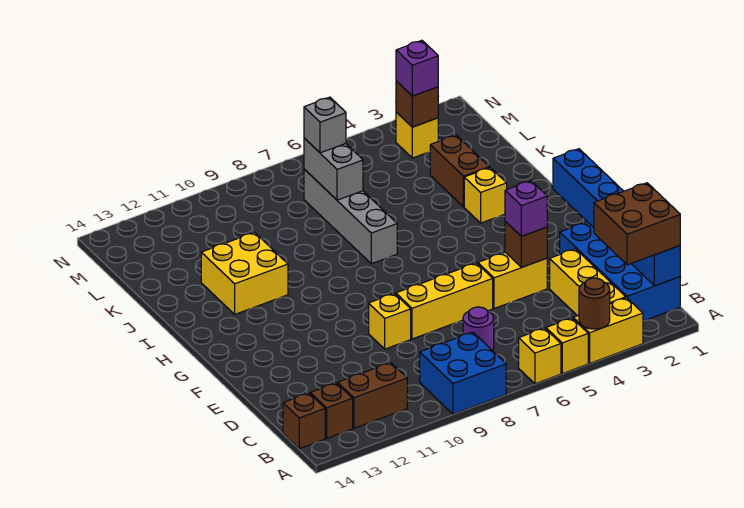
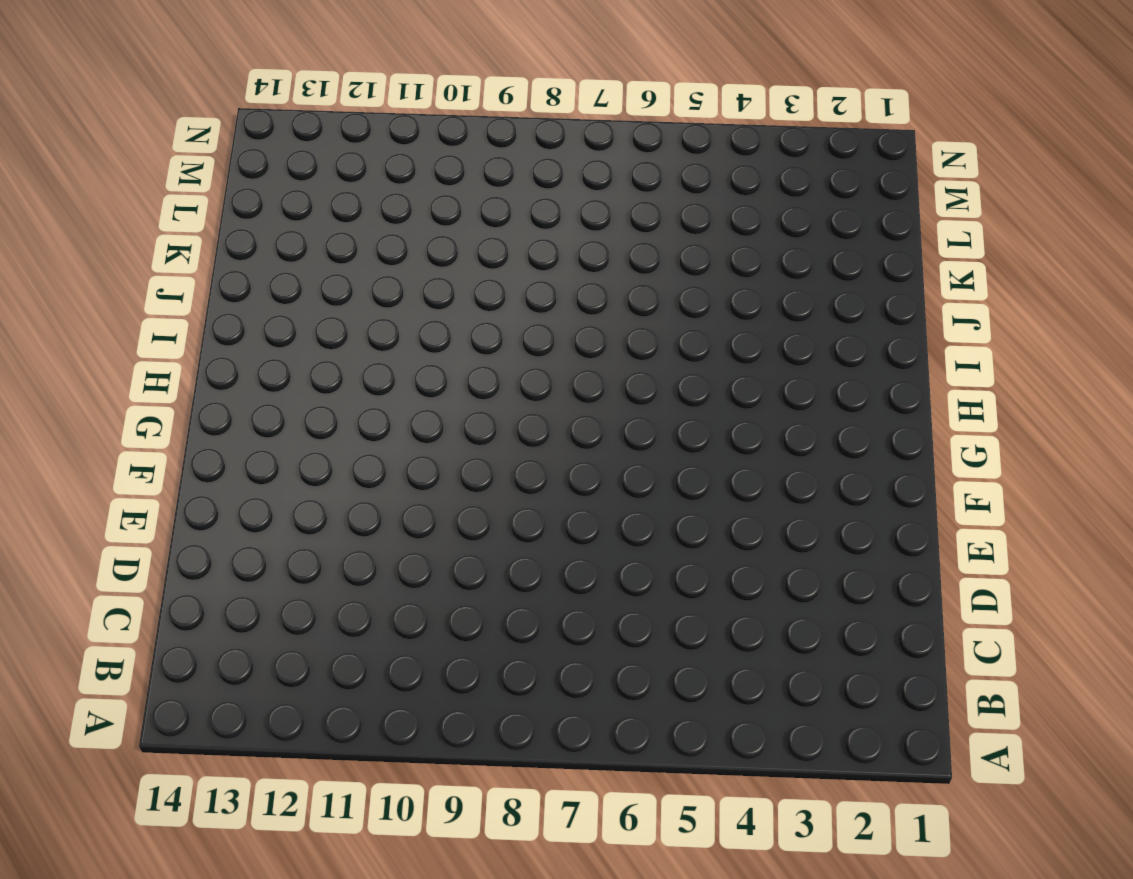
none -> yellow 1x2 brick [573,298,643,363]
none -> yellow 1x1 brick [546,318,588,374]
none -> yellow 1x1 brick [519,328,561,384]

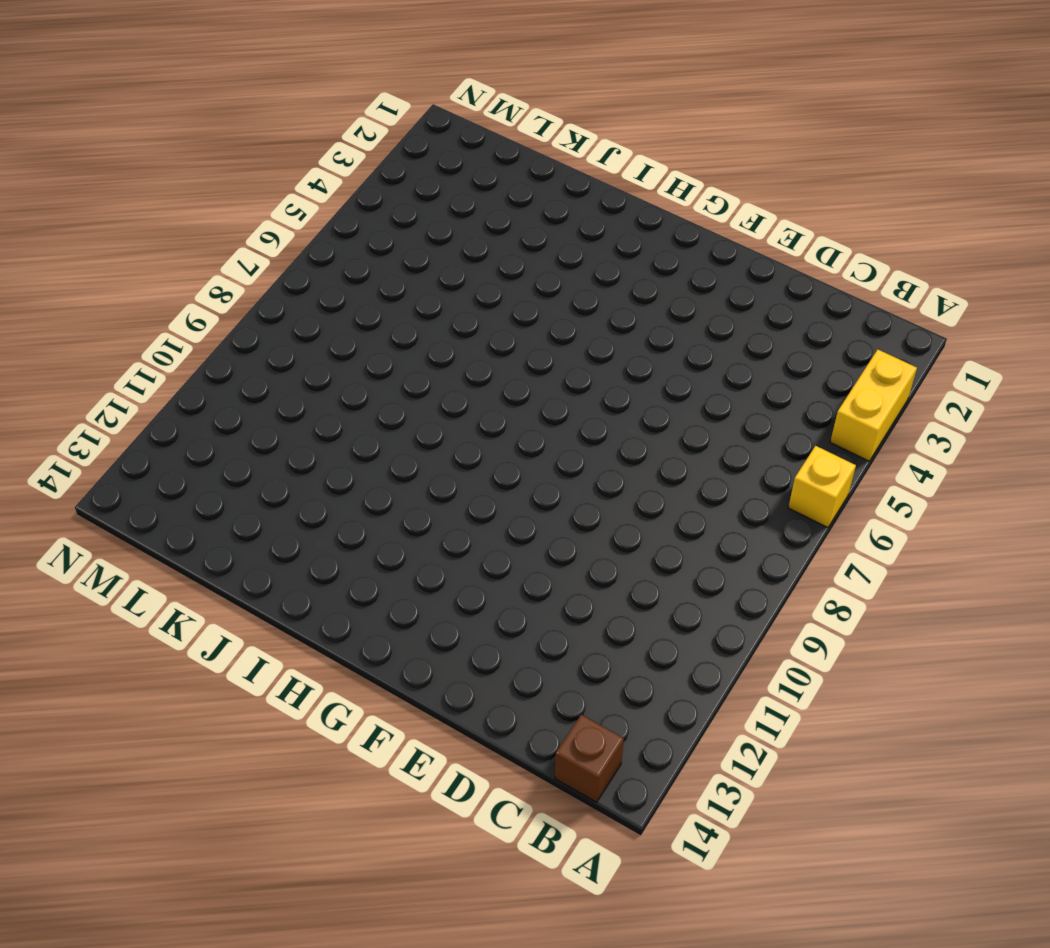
none -> yellow 1x1 brick [546,318,588,374]
none -> blue 2x2 brick [420,332,506,414]
none -> blue 2x4 brick [560,222,680,321]

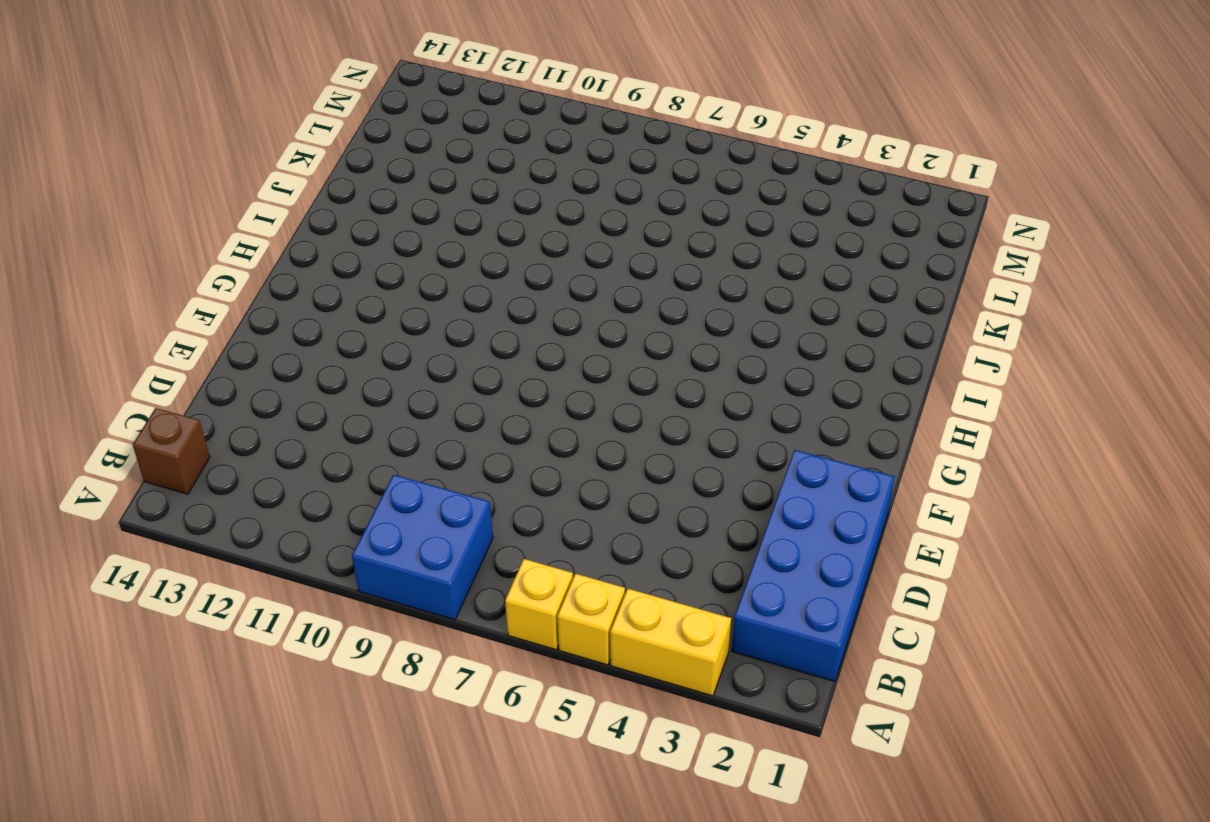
none -> yellow 1x3 brick [550,249,626,316]
none -> brown 1x2 brick [338,363,407,428]
none -> brown 1x1 brick [310,383,353,438]

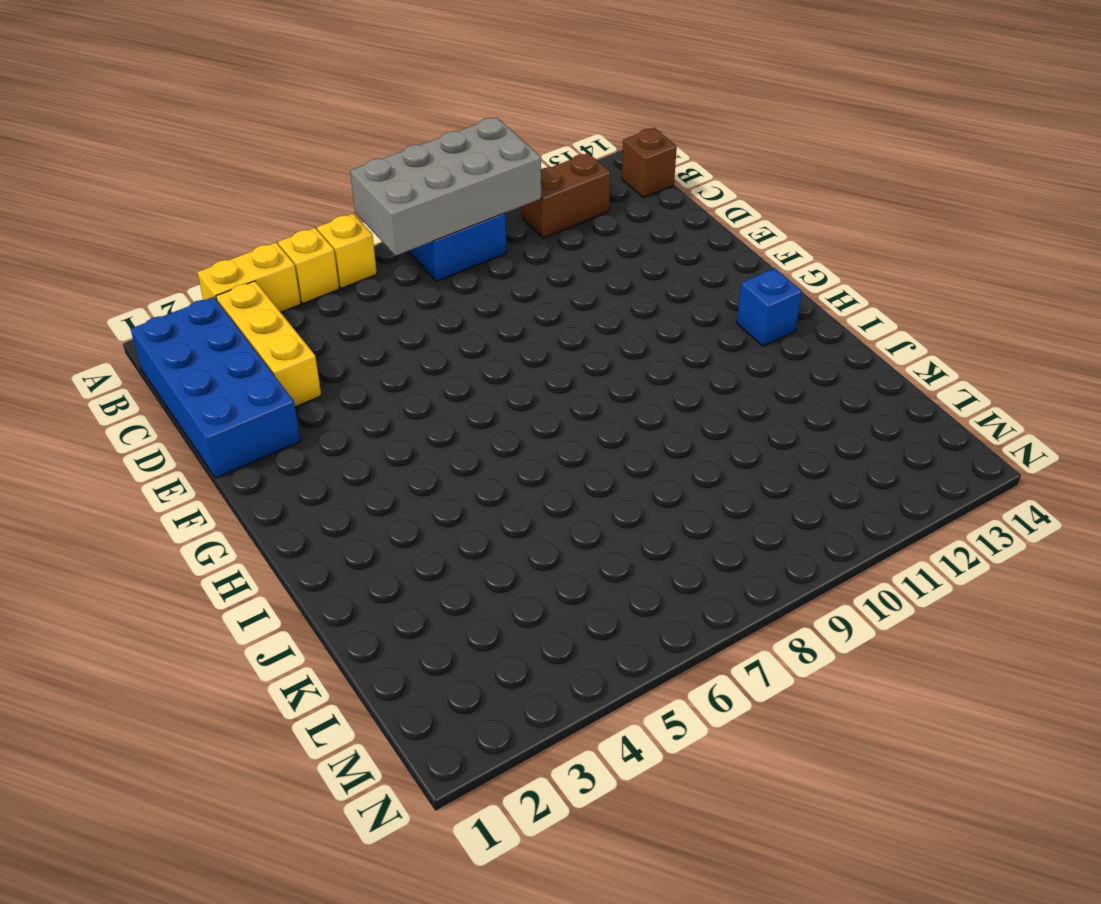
grey 2x4 brick [350,117,541,256] -> none
blue 1x1 brick [737,268,802,346] -> none
none -> brown 1x1 brick [310,383,353,438]
none -> purple 1x1 round brick [463,307,494,351]
none -> yellow 1x2 brick [478,252,547,309]

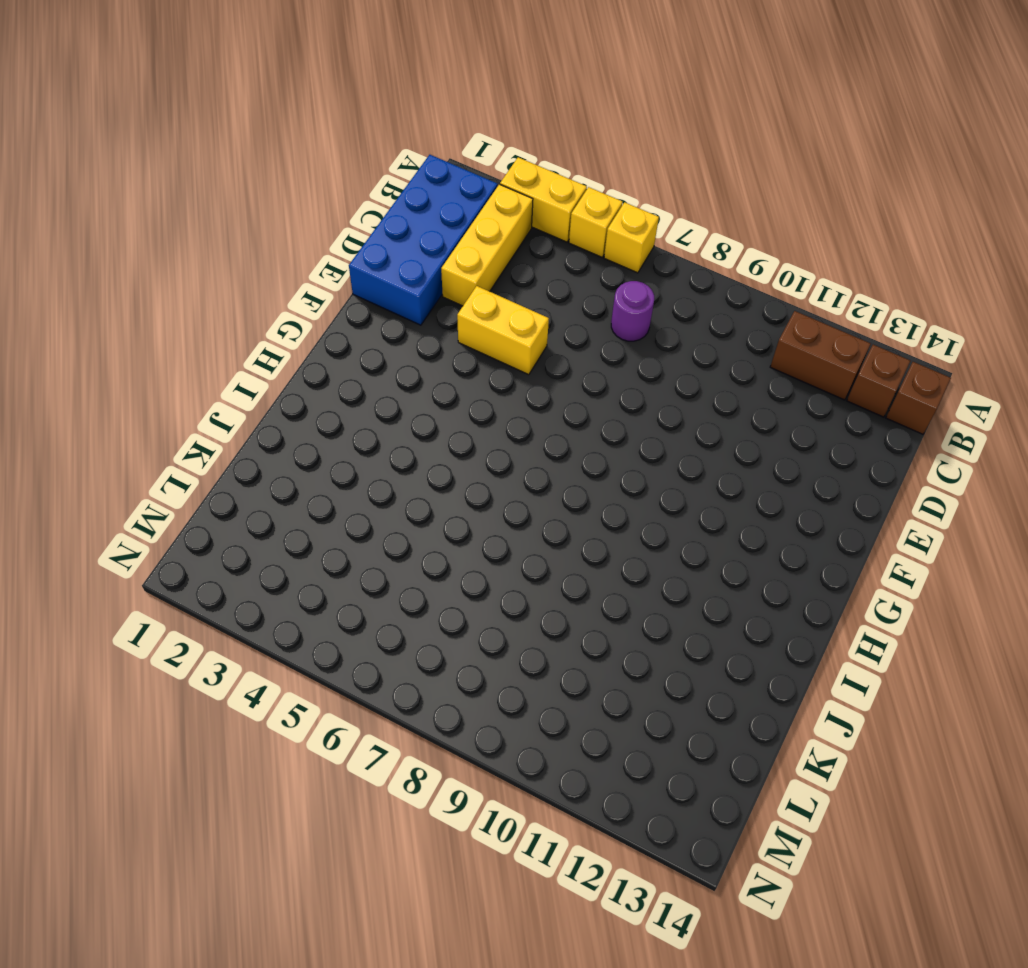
none -> blue 2x2 brick [420,332,506,414]
none -> yellow 1x3 brick [396,263,493,339]
none -> yellow 1x1 brick [369,294,411,349]

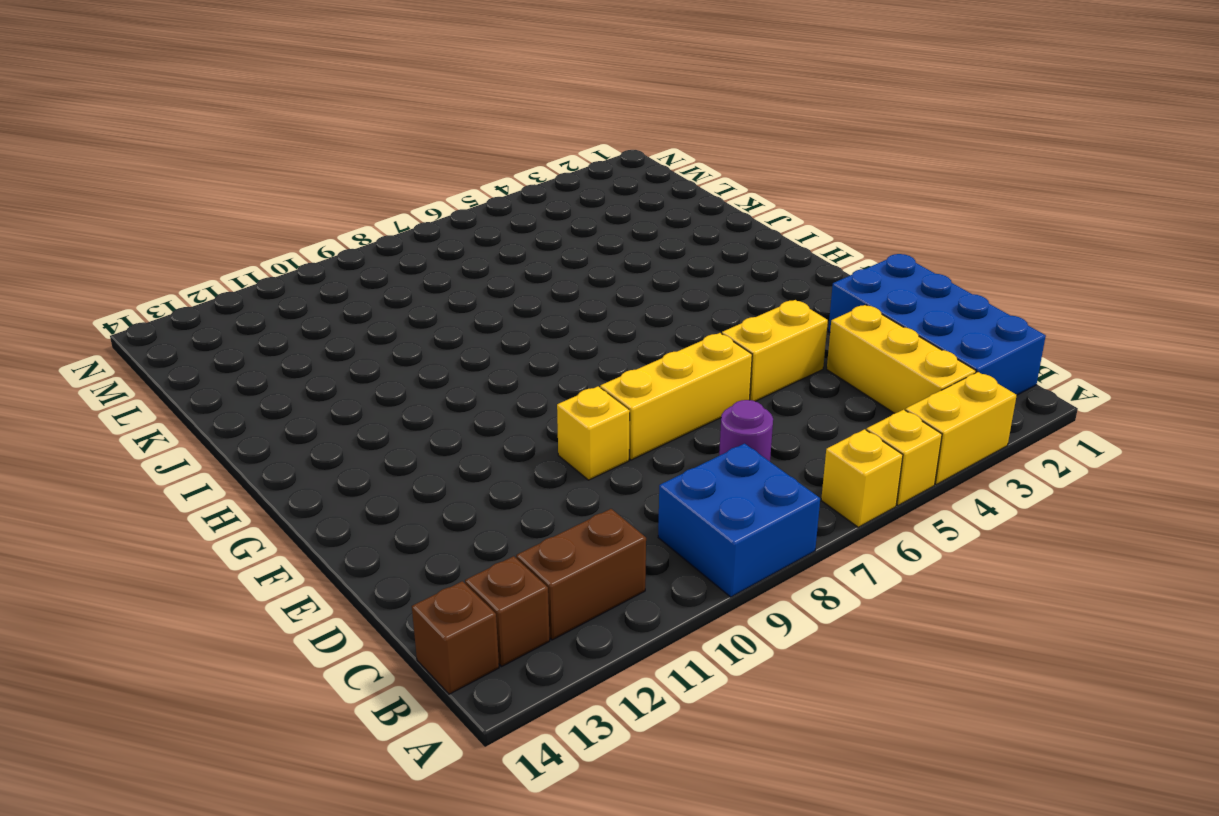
none -> yellow 1x1 brick [464,168,507,223]
none -> grey 1x4 brick [304,169,397,264]
none -> yellow 2x2 brick [201,232,288,314]

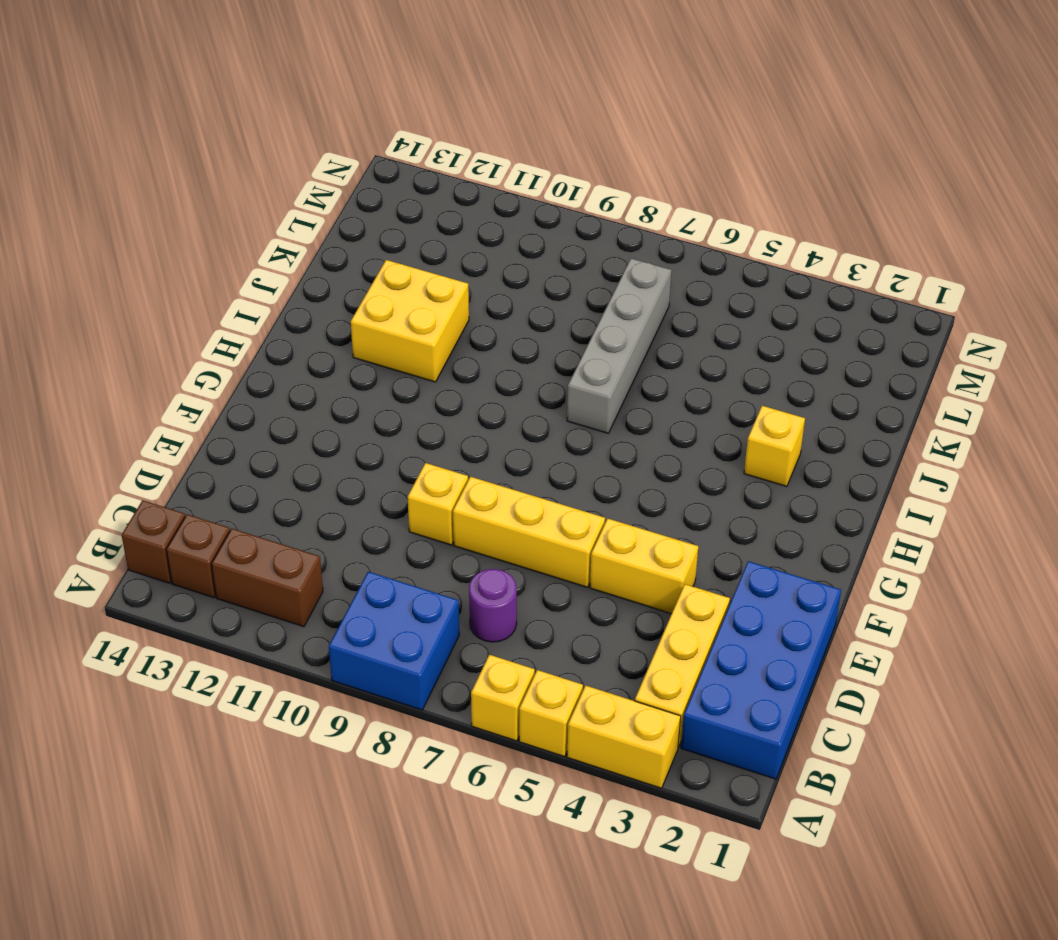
none -> brown 1x2 brick [430,135,490,207]
none -> yellow 1x1 brick [396,112,438,158]
none -> brown 1x1 round brick [579,278,610,329]

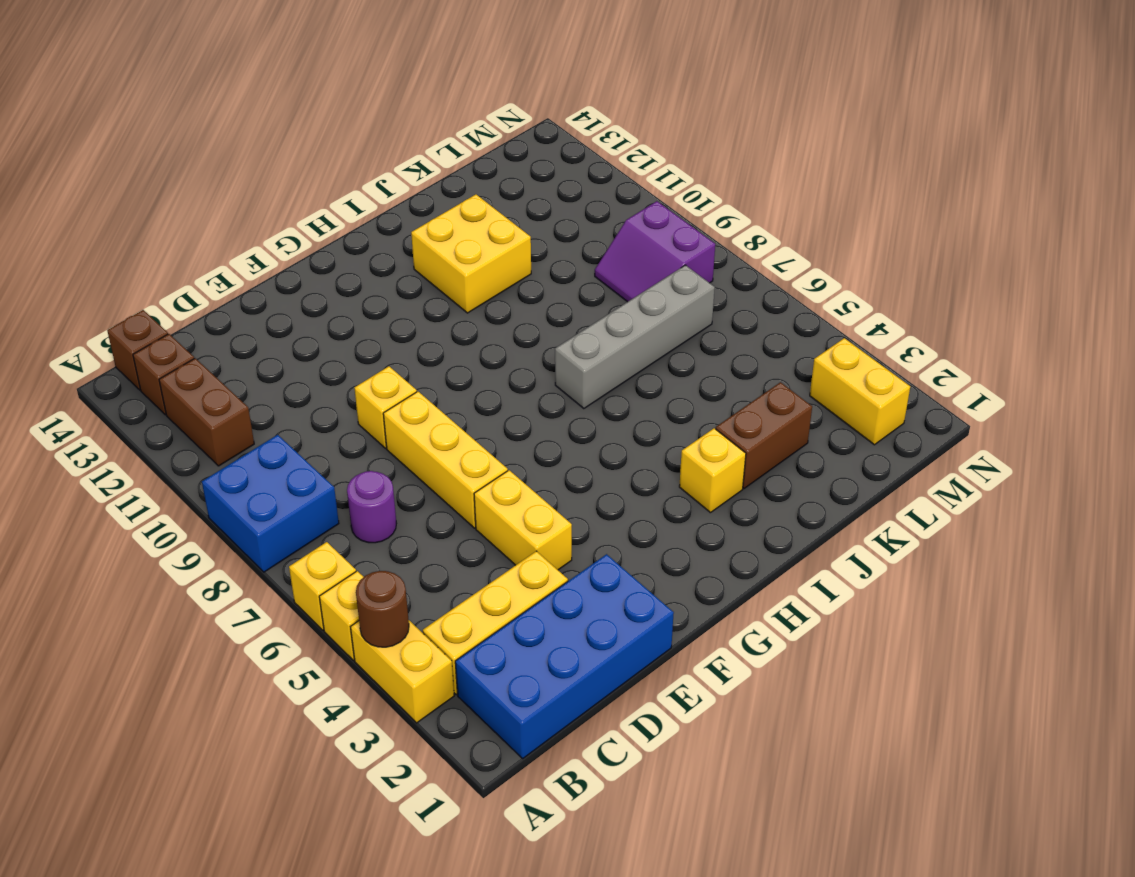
purple 2x2 slope [595,201,715,302] -> none
yellow 1x2 brick [810,338,910,445] -> yellow 1x1 brick [396,112,438,158]
none -> blue 1x6 brick [553,149,680,286]
none -> brown 1x1 brick [505,222,547,267]
none -> grey 1x2 brick [304,138,363,200]

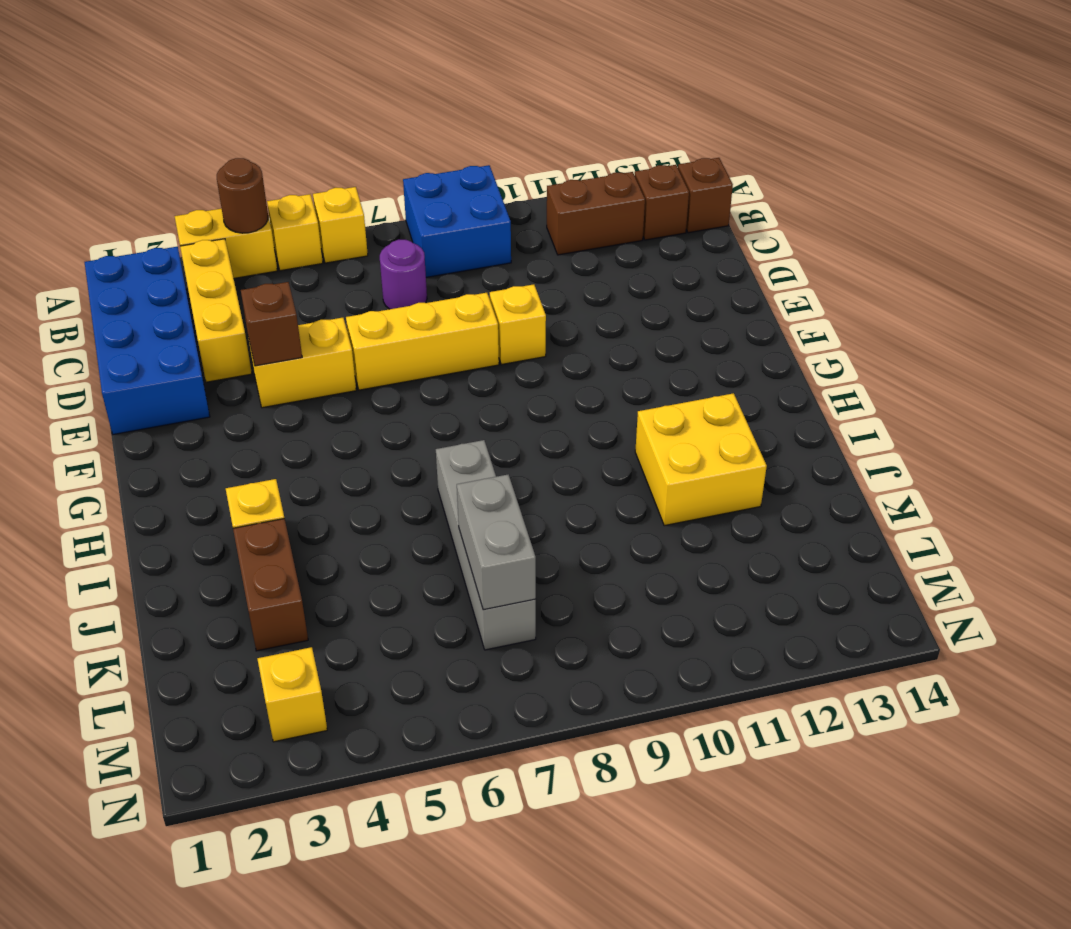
none -> blue 1x6 brick [553,149,680,286]
none -> brown 1x1 brick [396,81,438,127]
none -> brown 2x2 brick [594,183,680,265]

